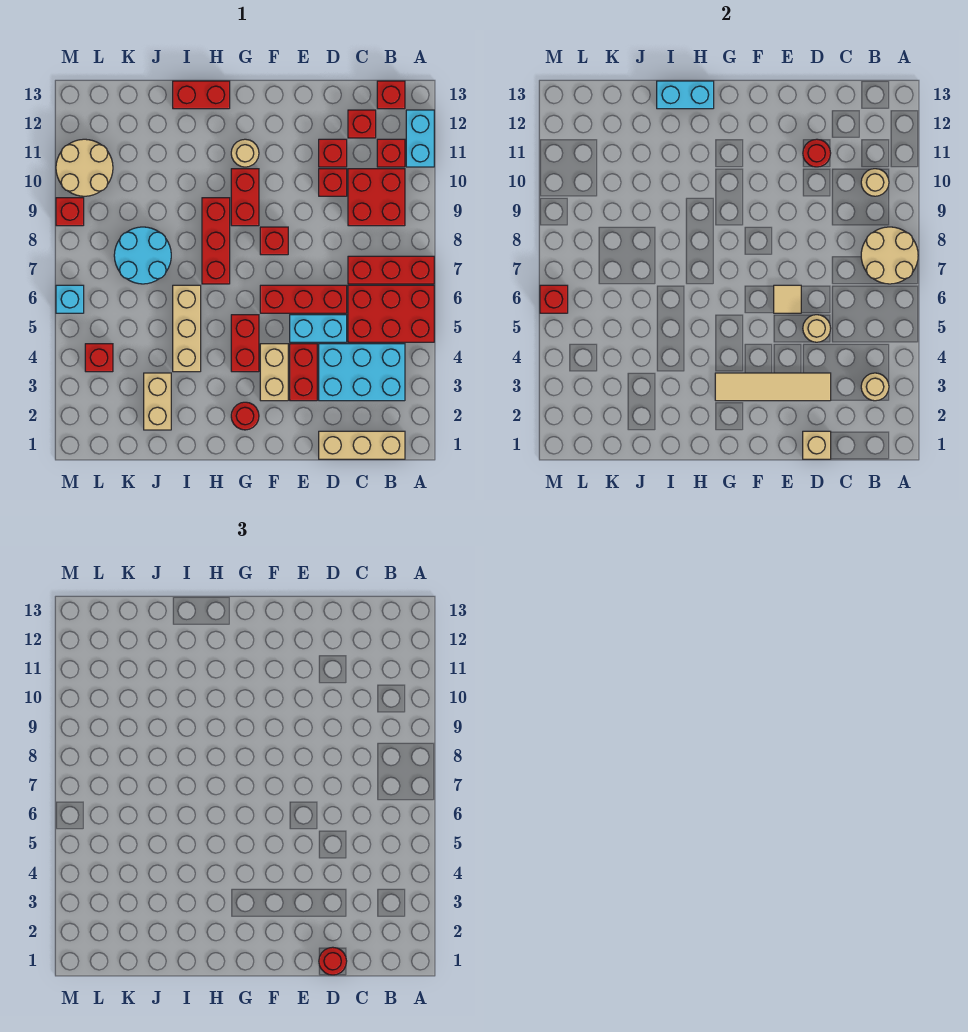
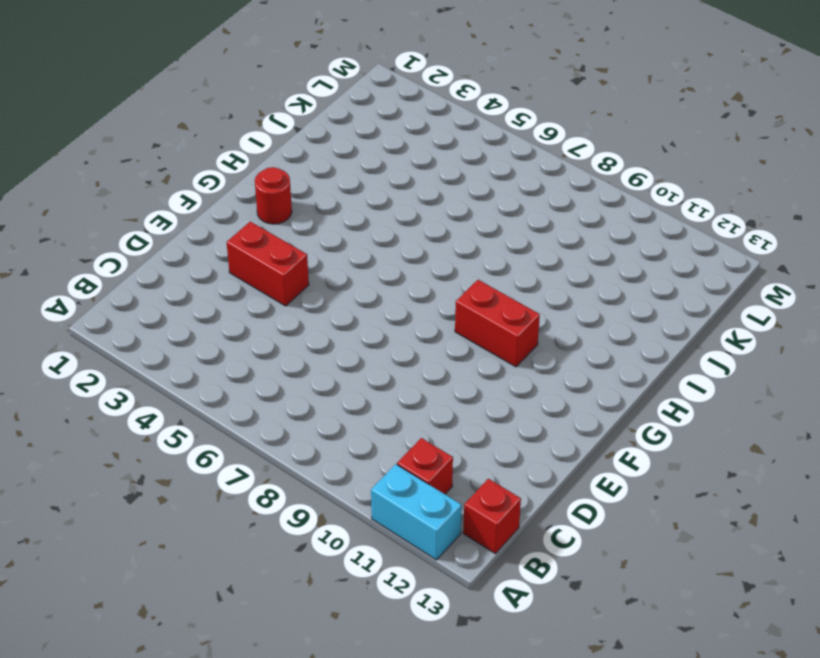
none -> red 2x3 brick [348,285,434,342]
none -> red 1x3 brick [348,256,434,284]
none -> tan 1x3 brick [319,431,405,459]
none -> cyan 2x3 brick [319,344,405,401]

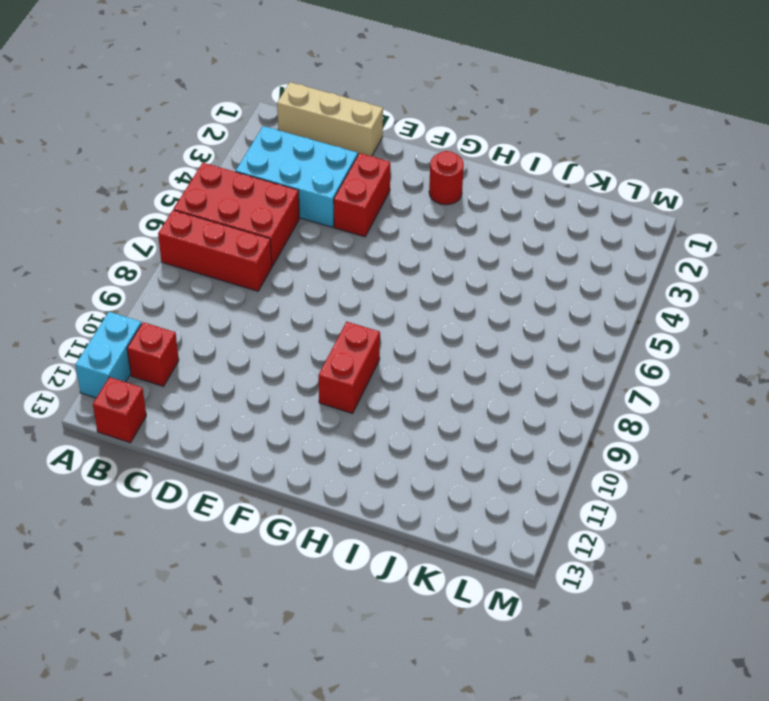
none -> red 2x2 brick [348,169,405,226]
none -> red 1x1 brick [348,110,376,138]
none -> cyan 1x2 brick [290,315,347,342]
none -> red 1x3 brick [260,285,347,313]

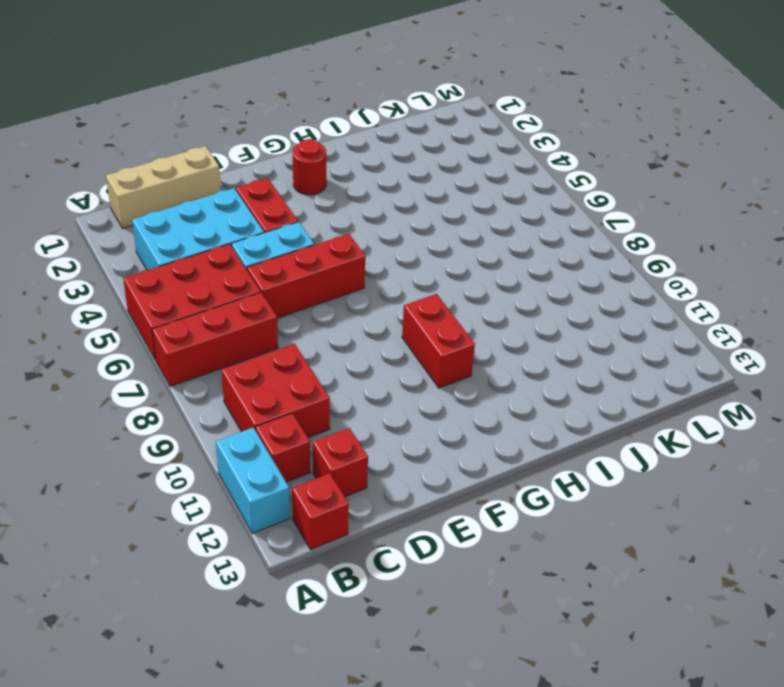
none -> red 1x1 brick [319,169,347,196]
none -> red 1x1 brick [319,139,347,167]
none -> tan 1x2 brick [260,344,288,401]
none -> red 1x1 brick [260,227,288,255]

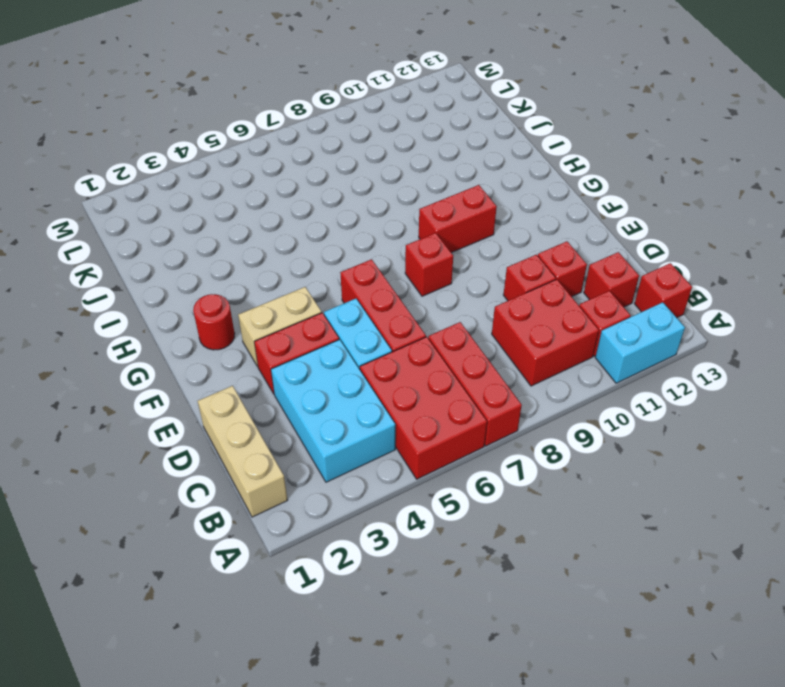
none -> red 1x2 brick [231,315,259,372]
none -> tan 1x1 round brick [231,139,259,167]
none -> red 1x3 brick [202,198,230,284]
none -> red 1x2 brick [173,81,230,109]

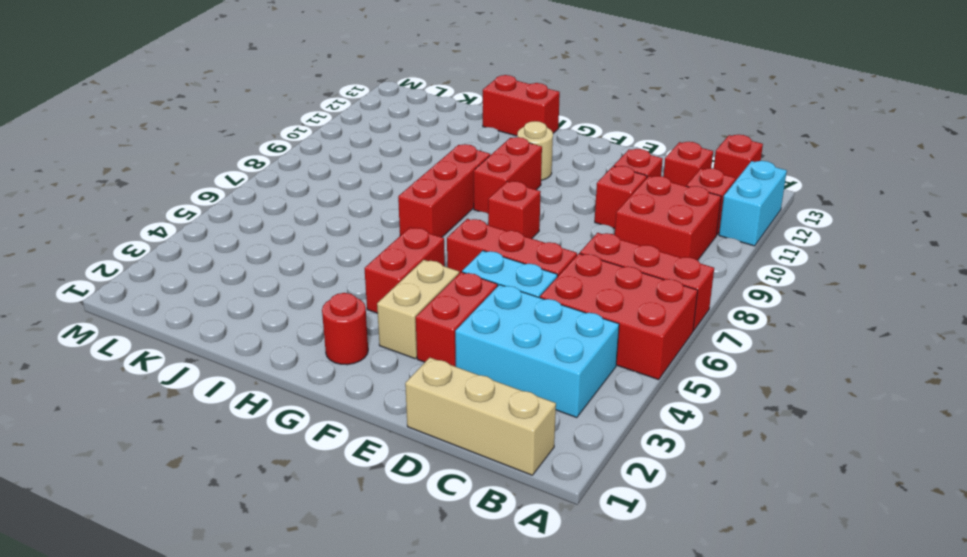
none -> tan 1x3 brick [173,285,201,372]
none -> tan 1x2 brick [144,373,171,430]
none -> cyan 2x2 round brick [114,227,171,284]
none -> red 1x1 brick [85,344,113,372]

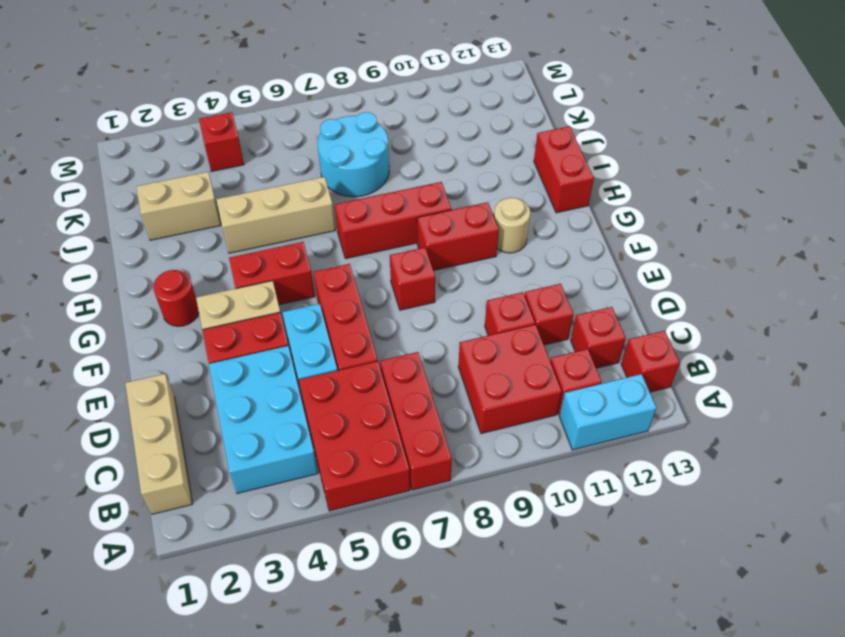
none -> tan 2x2 round brick [56,139,113,196]
none -> cyan 1x1 brick [56,285,84,313]
none -> red 1x1 brick [56,198,84,226]
none -> tan 2x2 round brick [861,227,918,284]

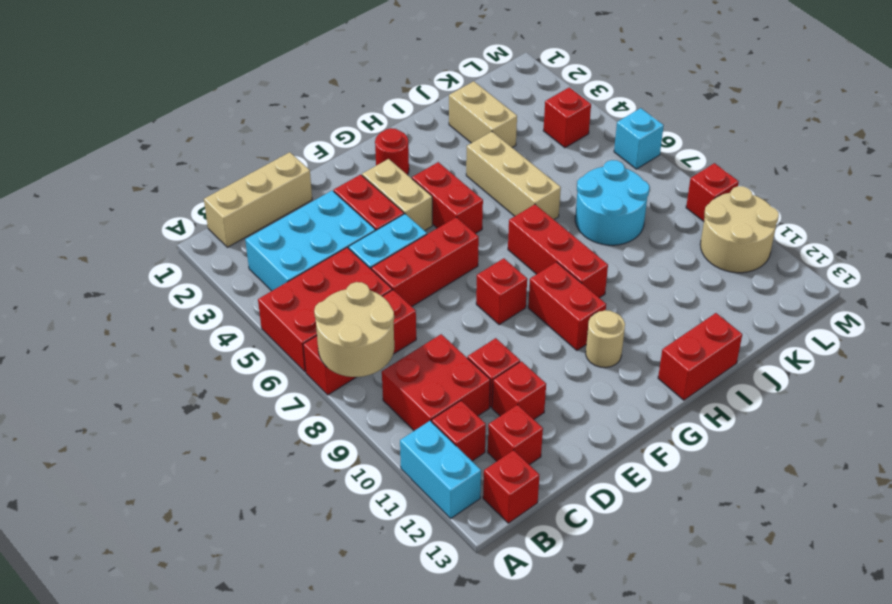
none -> tan 1x1 round brick [861,373,889,401]
none -> tan 1x1 round brick [861,169,889,196]
none -> tan 1x1 brick [803,431,831,459]
none -> tan 1x4 tile [715,373,831,401]

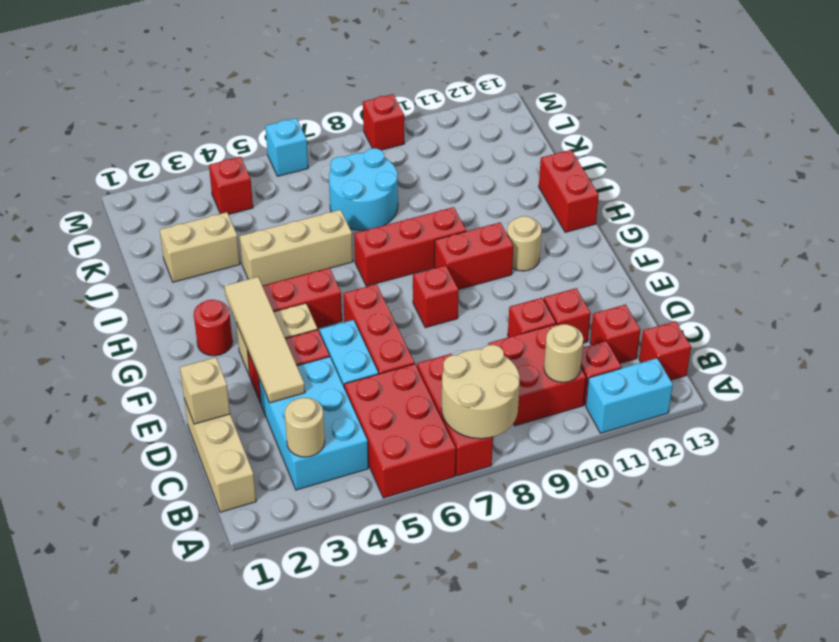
none -> tan 2x2 round brick [56,139,113,196]
none -> tan 1x1 round brick [803,315,831,342]
none -> red 1x1 round brick [803,139,831,167]
none -> tan 1x1 tile [774,285,801,313]

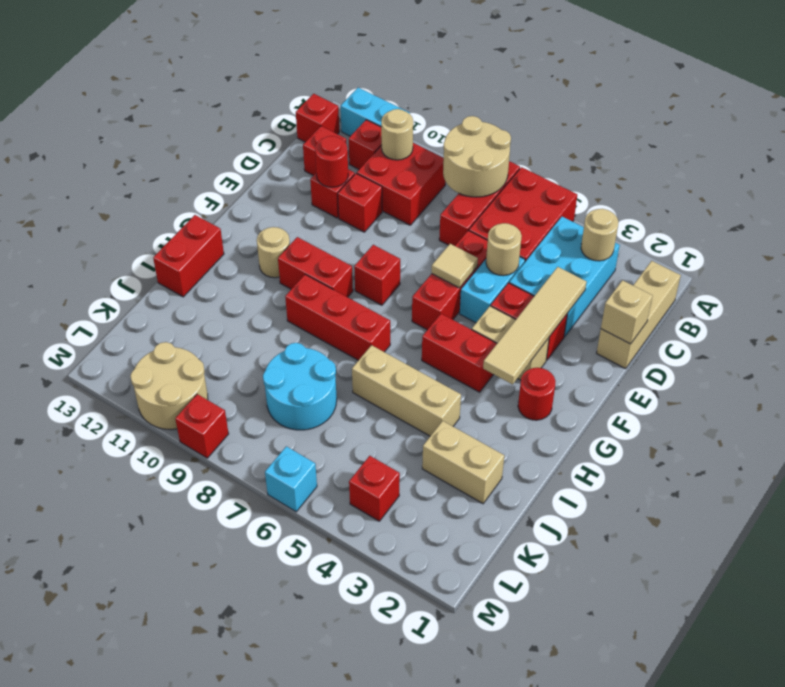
none -> cyan 1x2 brick [657,81,714,109]
none -> red 1x1 brick [540,285,568,313]
none -> red 1x1 round brick [319,947,347,975]

